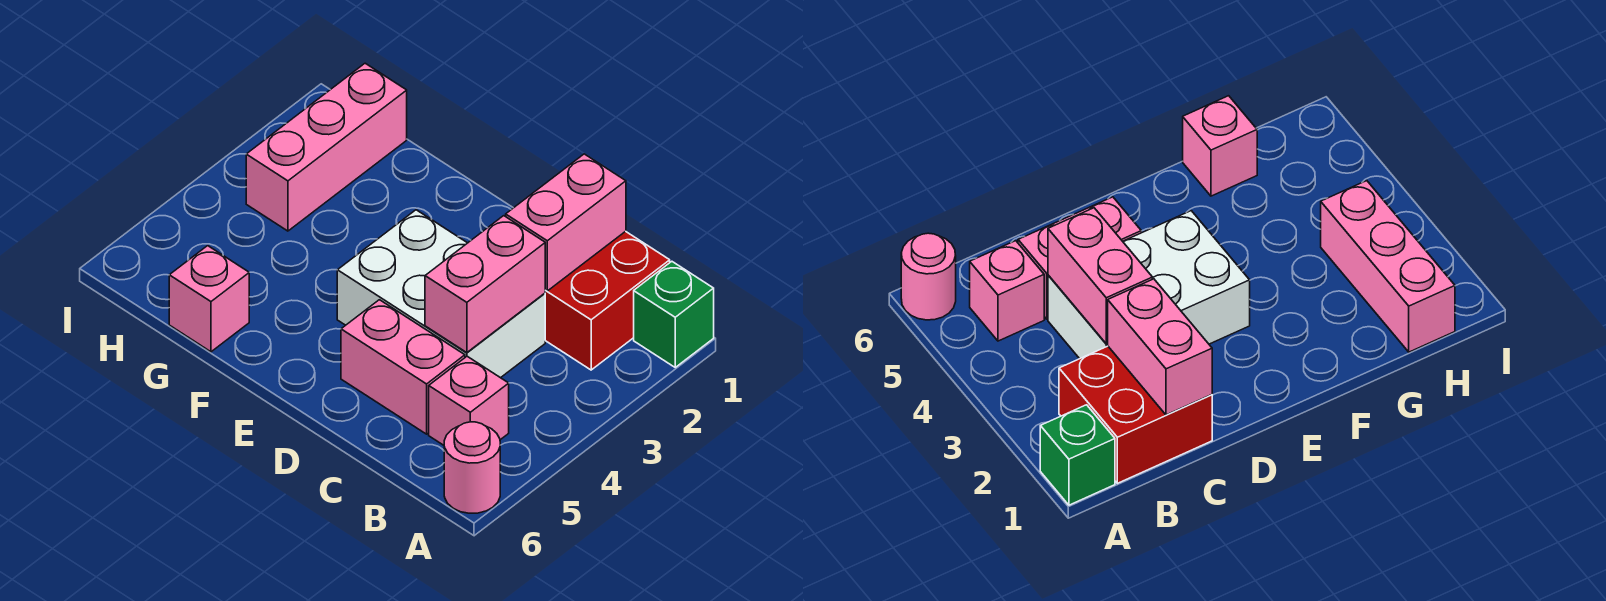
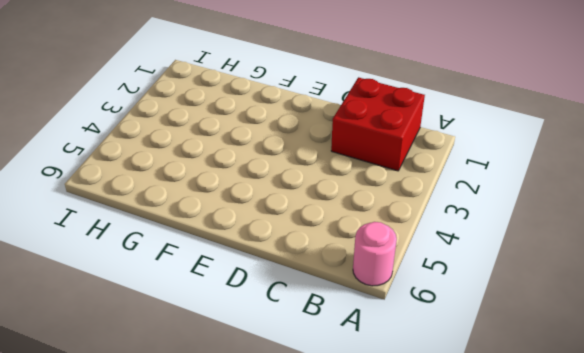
none -> green 1x1 brick [634,261,714,367]
none -> pink 1x1 brick [429,356,509,445]

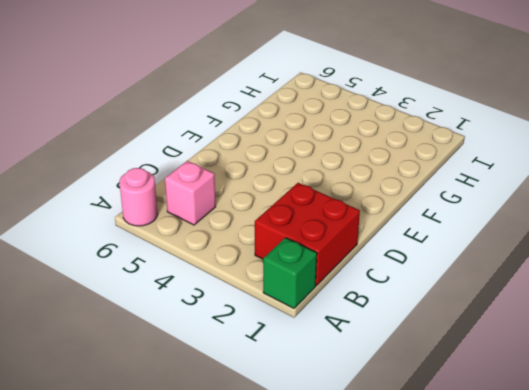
none -> white 2x3 brick [337,210,545,378]
none -> pink 1x2 brick [341,300,465,434]

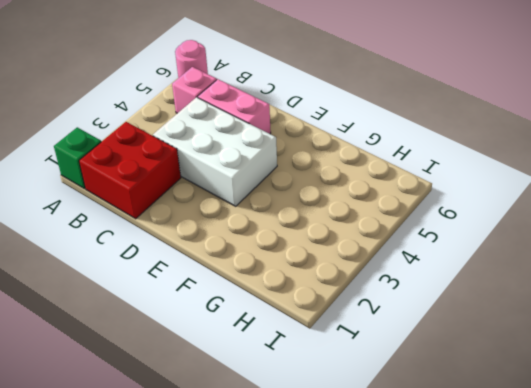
none -> pink 1x1 brick [169,246,249,352]
none -> pink 1x3 brick [246,63,407,231]

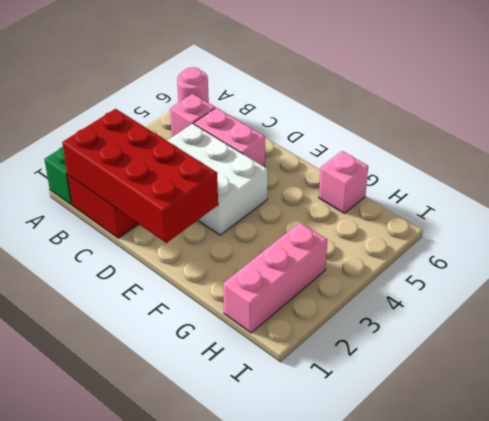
red 2x4 brick [62,109,218,243] -> pink 1x2 brick [506,154,626,291]
none -> pink 1x2 brick [425,216,545,353]

